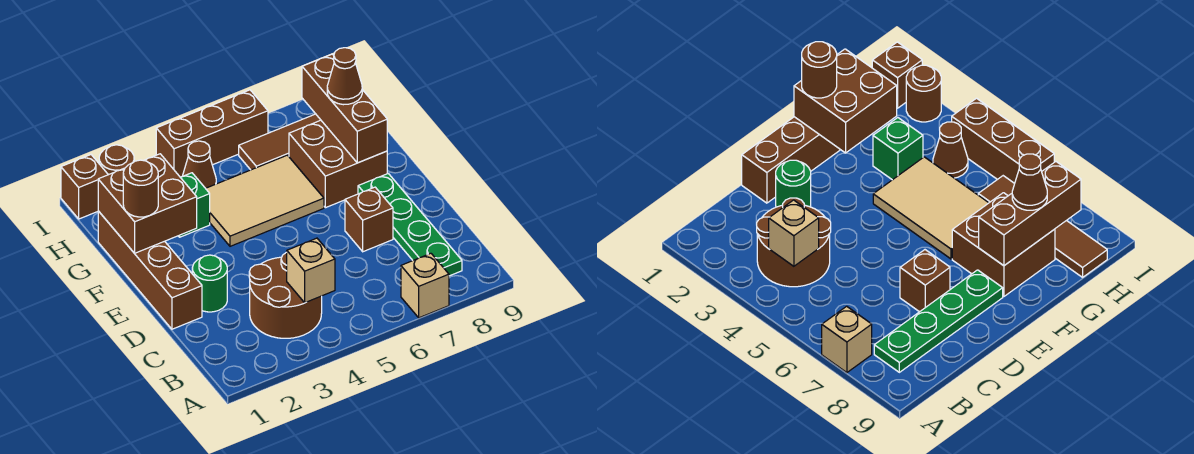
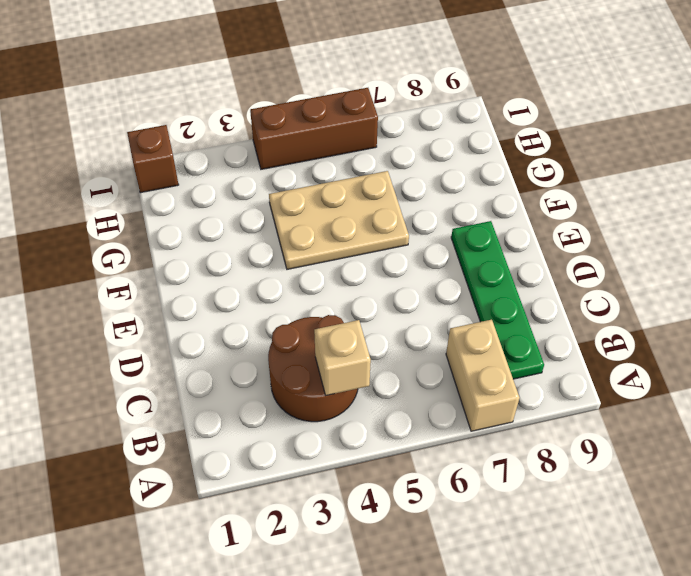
tan 1x2 brick [446,320,519,431] -> tan 1x1 brick [401,253,449,318]
tan 2x3 plate [269,171,409,269] -> tan 2x3 tile [206,155,324,246]
none -> brown 1x4 brick [98,211,202,329]
none -> green 1x1 round brick [192,255,227,312]
none -> brown 1x1 brick [345,187,393,252]

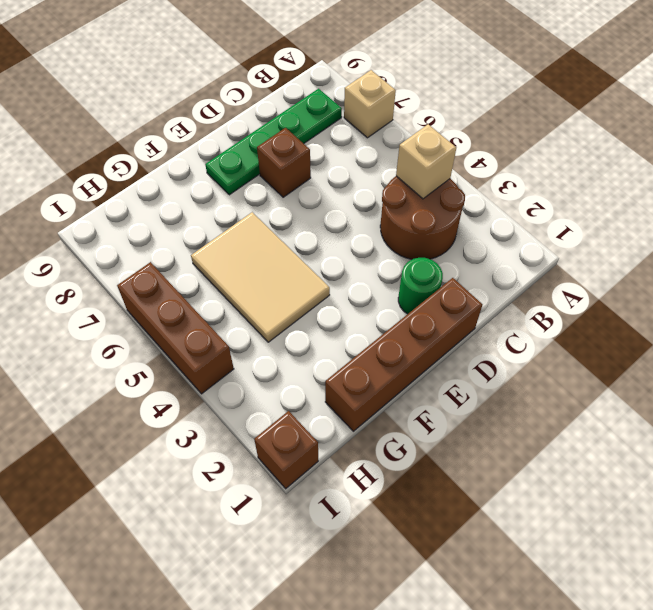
none -> brown 2x2 brick [289,120,387,208]
none -> green 1x1 brick [179,173,210,237]
none -> brown 1x1 cone [182,141,216,188]

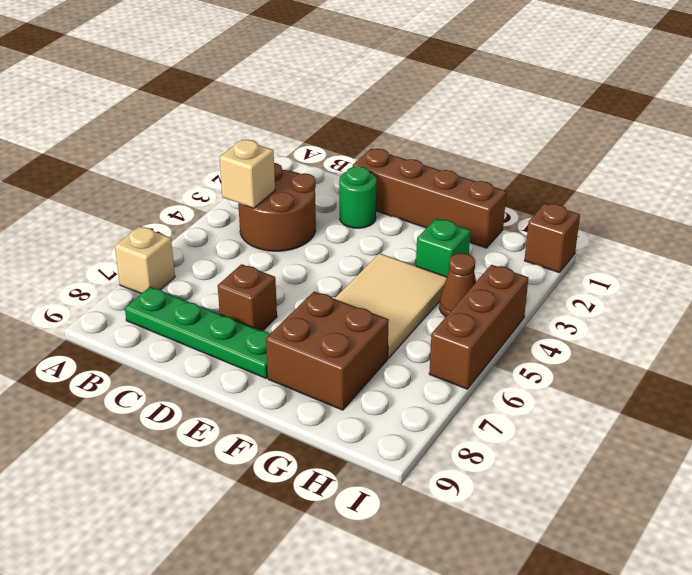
none -> brown 1x4 tile [239,114,320,170]
none -> brown 1x1 round brick [99,145,134,175]
none -> brown 2x2 brick [98,154,197,253]

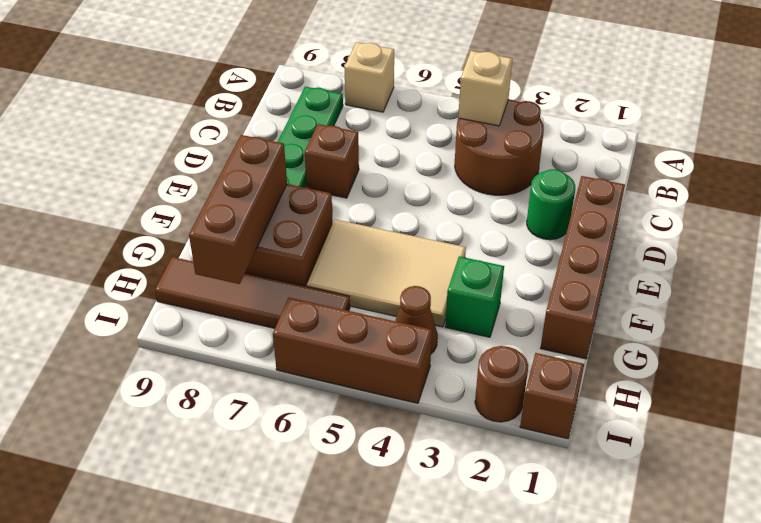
none -> brown 2x2 brick [98,154,197,253]
none -> brown 1x1 round brick [123,160,158,217]
none -> brown 1x1 cone [327,48,362,105]

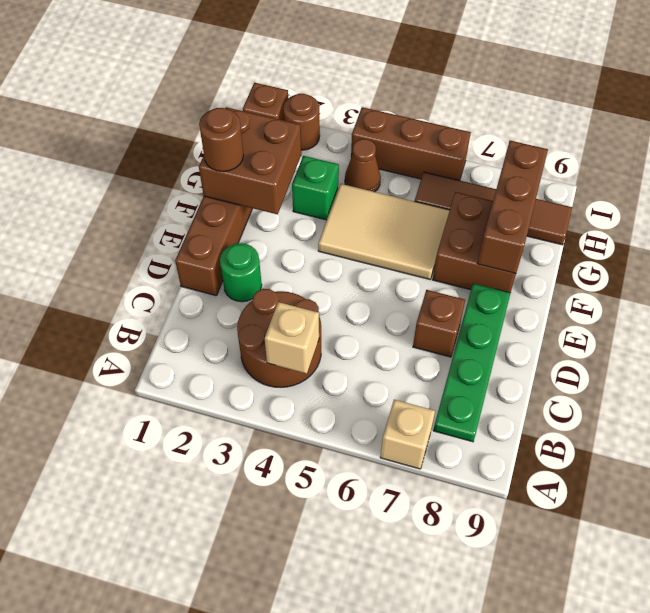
none -> brown 1x1 cone [327,48,362,105]

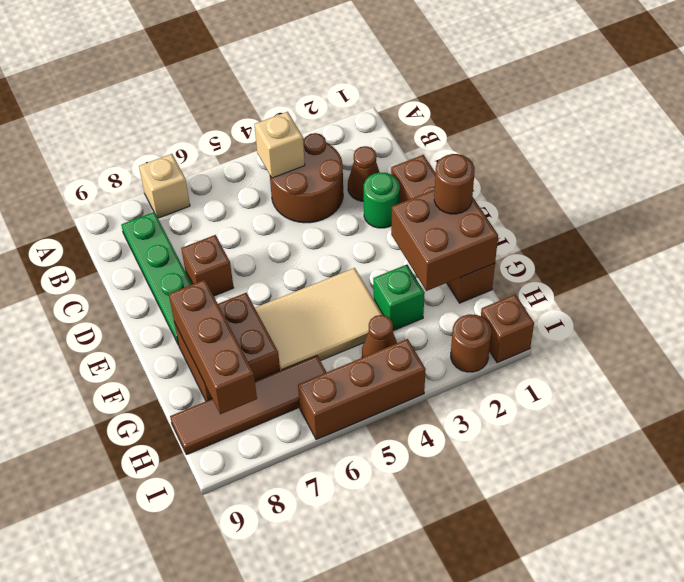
brown 1x1 cone [348,146,380,201] -> brown 1x1 cone moved to [327,48,362,105]

